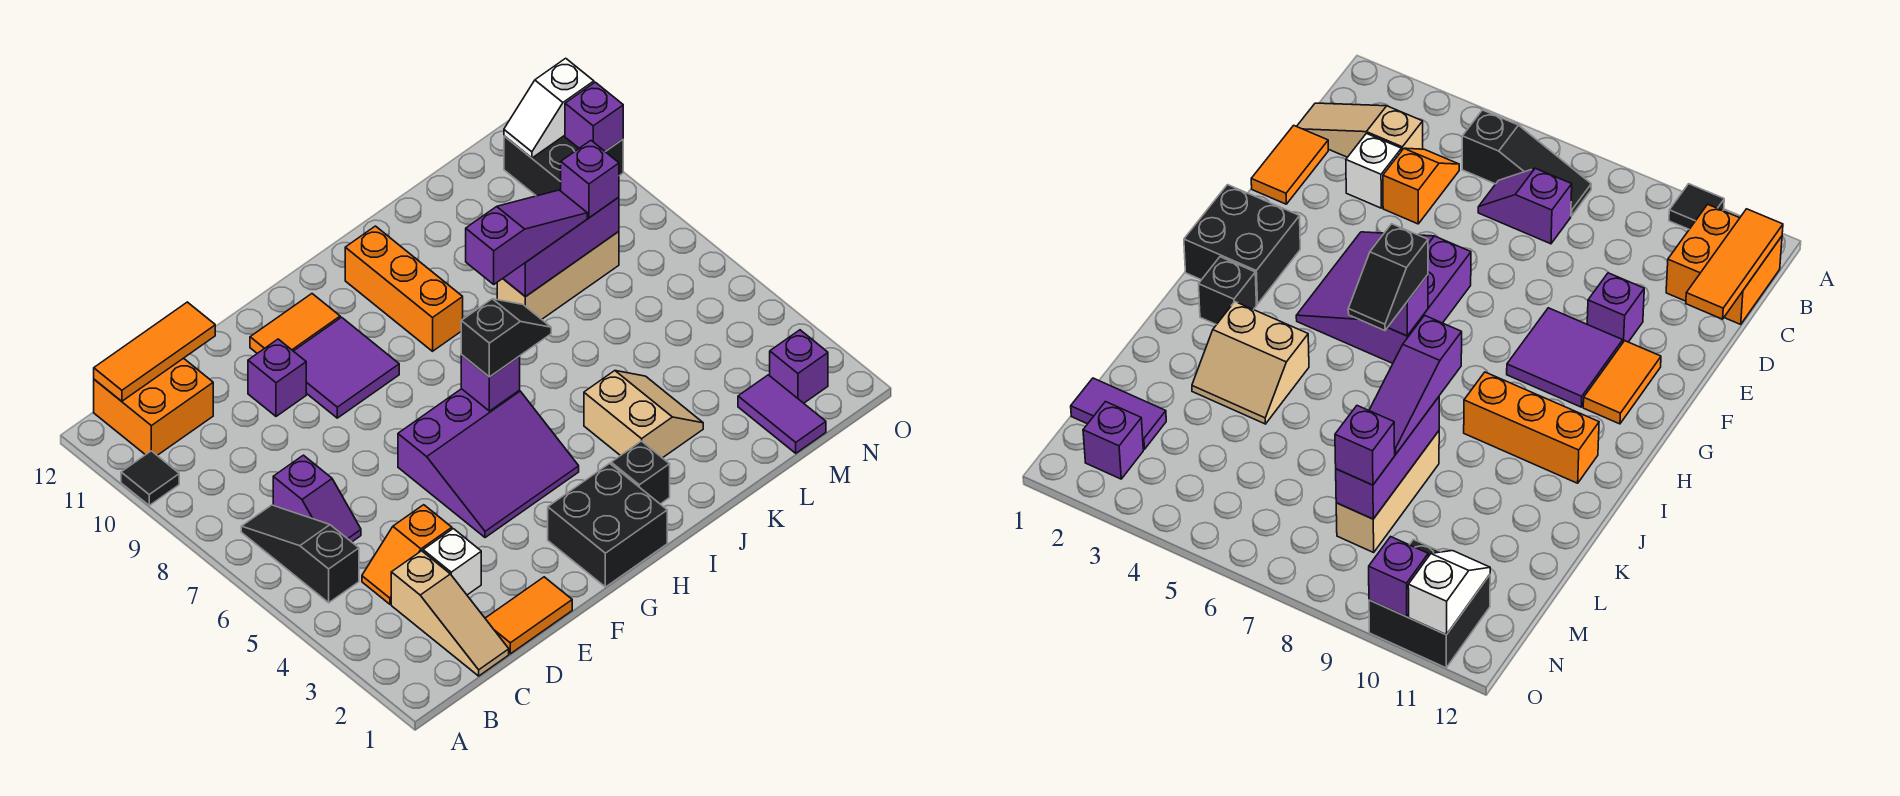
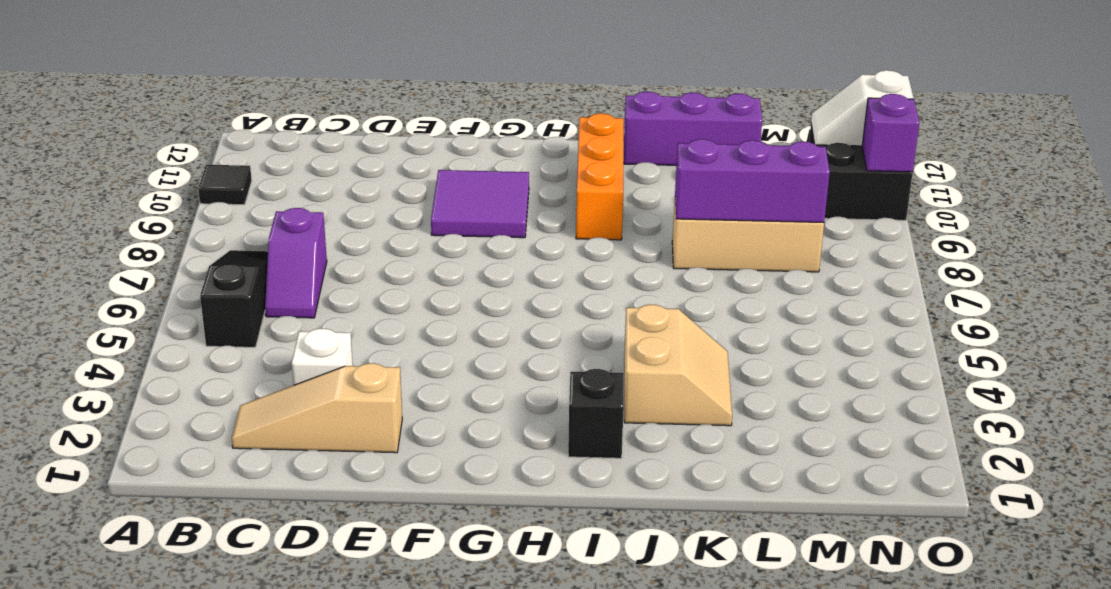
tan 1x3 slope [232,363,402,453] -> tan 1x3 slope turned to [391,551,509,676]
purple 1x3 brick [624,92,762,165] -> none
none -> orange 2x2 brick [94,358,213,455]
none -> orange 1x2 slope [362,505,452,604]
none -> orange 1x2 tile [485,577,572,654]

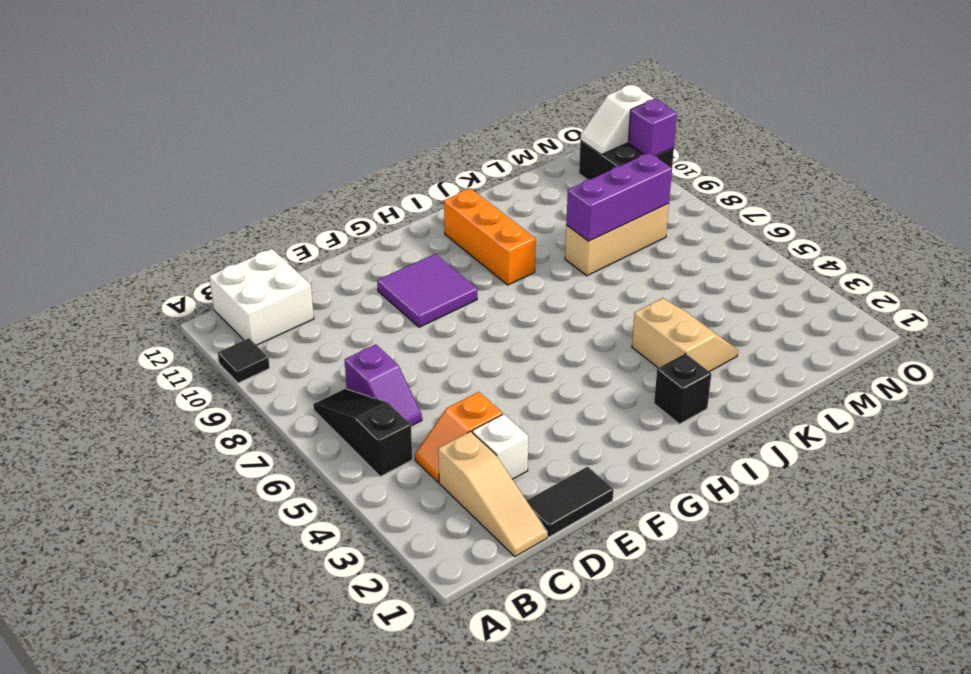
white 2x2 brick [209,249,314,345] -> orange 2x2 brick [94,358,213,455]
black 1x2 tile [527,467,613,537] -> orange 1x2 tile [485,577,572,654]
none -> purple 1x1 brick [248,339,306,416]
none -> purple 3x3 slope [398,389,579,538]
none -> orange 1x2 tile [250,294,340,353]

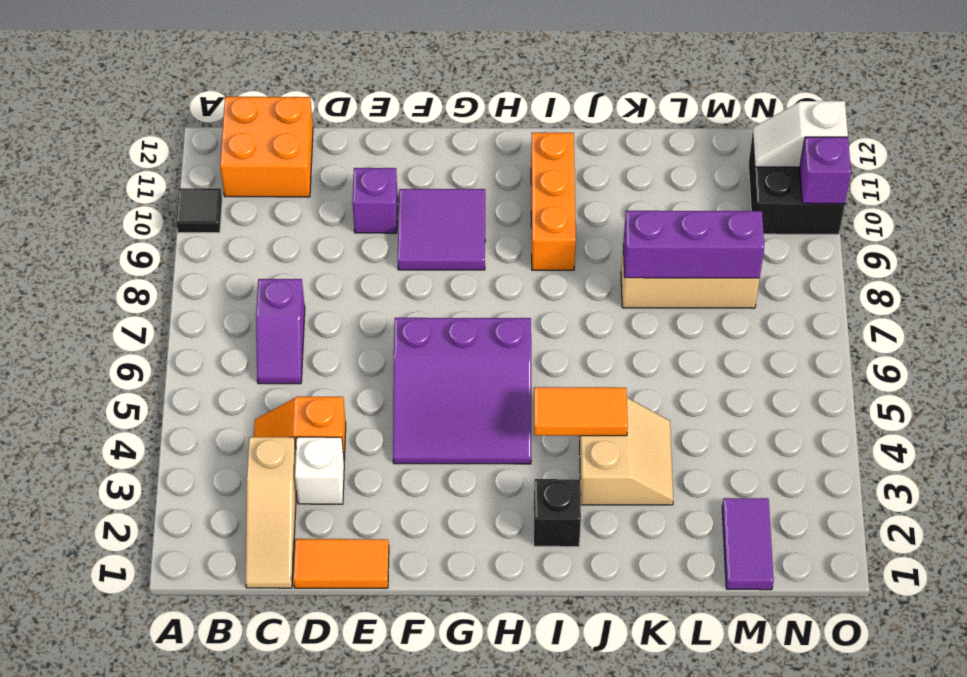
orange 1x2 tile [534,387,628,436] -> orange 1x2 tile moved to [250,294,340,353]
none -> black 1x3 slope [241,505,359,603]
none -> black 2x2 brick [548,463,667,587]
none -> purple 1x1 brick [770,330,828,403]

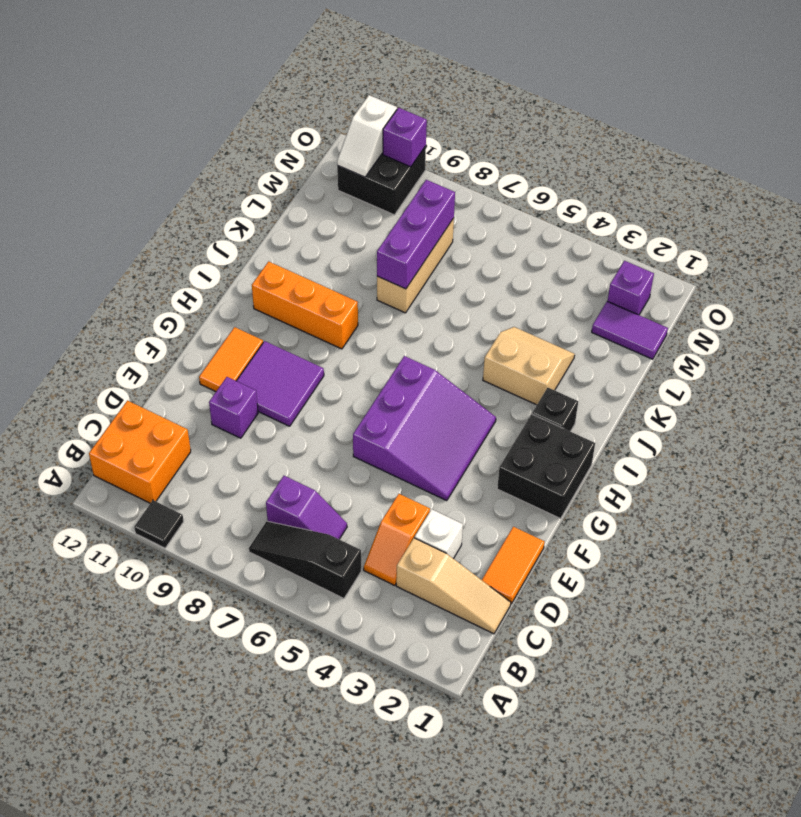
none -> orange 1x3 tile [94,302,215,401]
none -> purple 1x1 brick [461,355,520,411]
none -> black 1x2 slope [461,299,551,377]

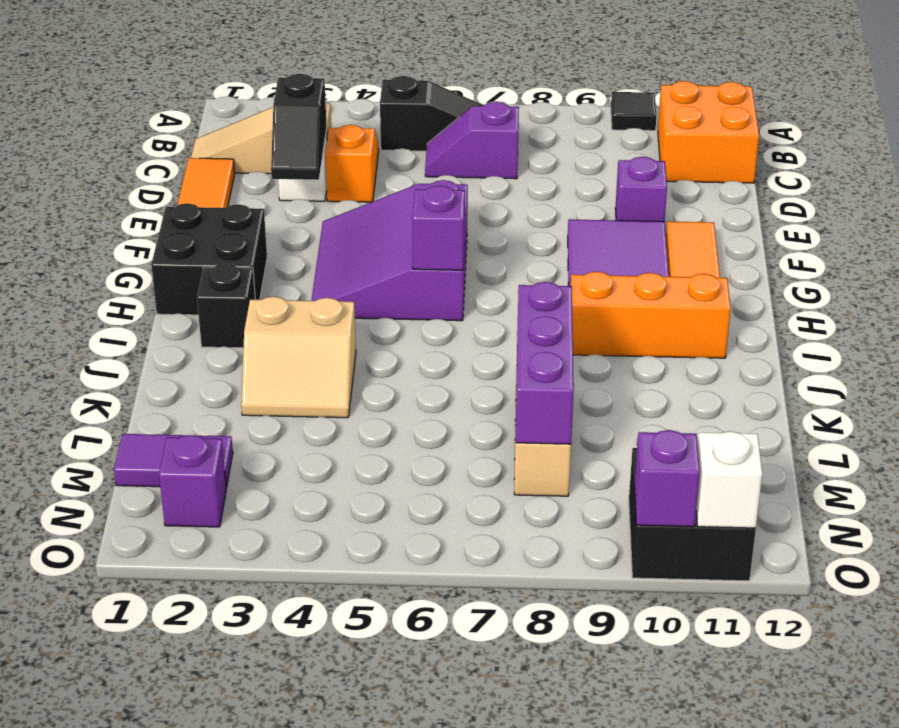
black 1x2 slope [271,74,327,180] -> black 1x2 slope moved to [461,299,551,377]
none -> orange 1x3 tile [94,302,215,401]
none -> purple 1x3 slope [466,190,587,284]
none -> purple 1x1 brick [561,141,619,218]

